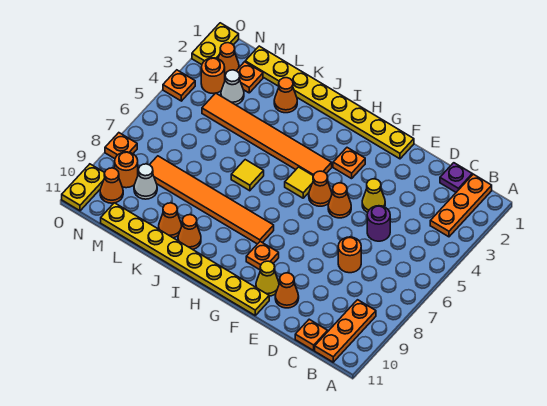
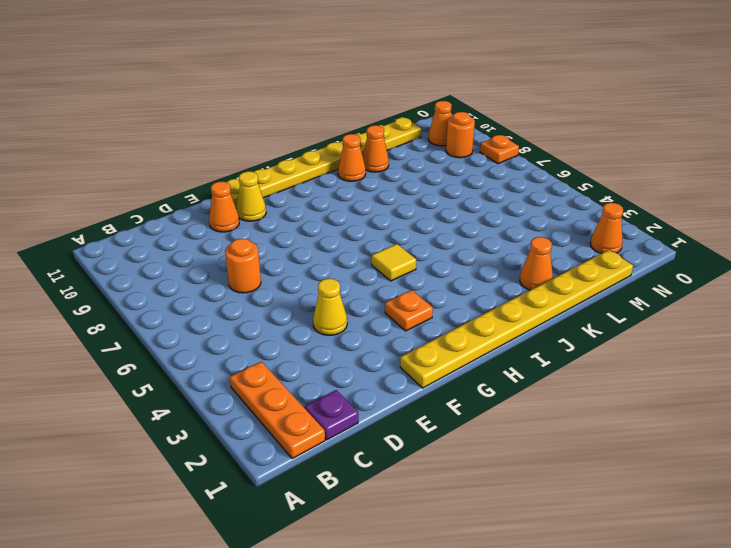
none -> orange 1x3 plate [315,300,376,362]
none -> orange 1x1 plate [295,319,328,350]
none -> purple 1x1 round brick [367,206,390,241]
none -> orange 1x1 cone [328,183,351,218]

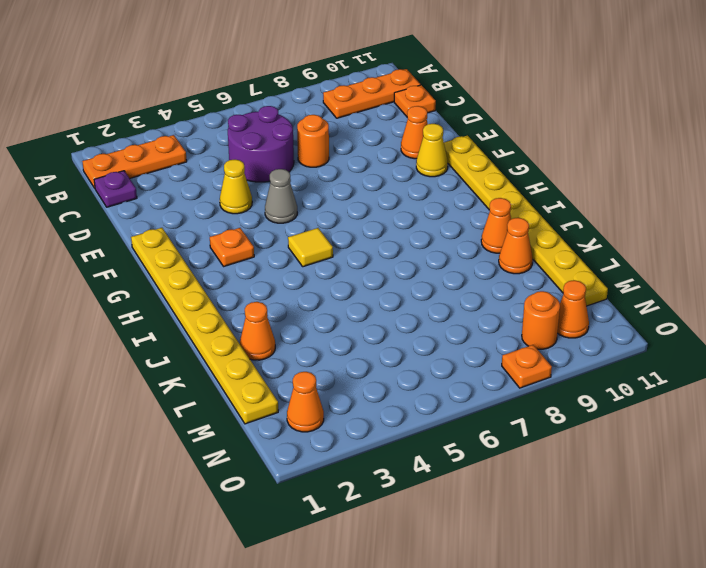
purple 2x2 round brick [228,106,294,182] -> purple 1x1 round brick [367,206,390,241]
grey 1x1 cone [265,169,297,223] -> orange 1x1 cone [328,183,351,218]
none -> orange 1x1 cone [309,171,332,206]
none -> orange 1x1 plate [246,242,279,270]
none -> orange 1x6 tile [202,93,332,176]
none -> orange 1x6 tile [150,156,274,244]

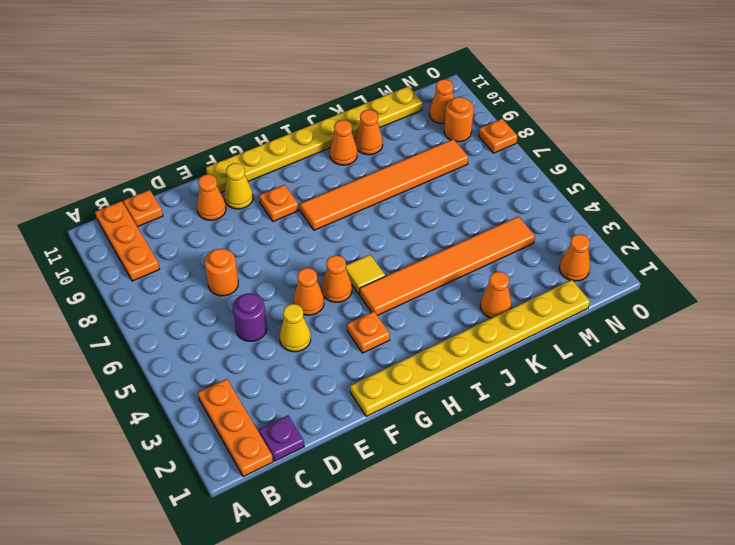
none -> yellow 1x1 tile [231,160,264,191]
none -> orange 1x1 plate [236,62,263,93]
none -> white 1x1 cone [221,70,244,105]
none -> white 1x1 cone [134,164,157,199]

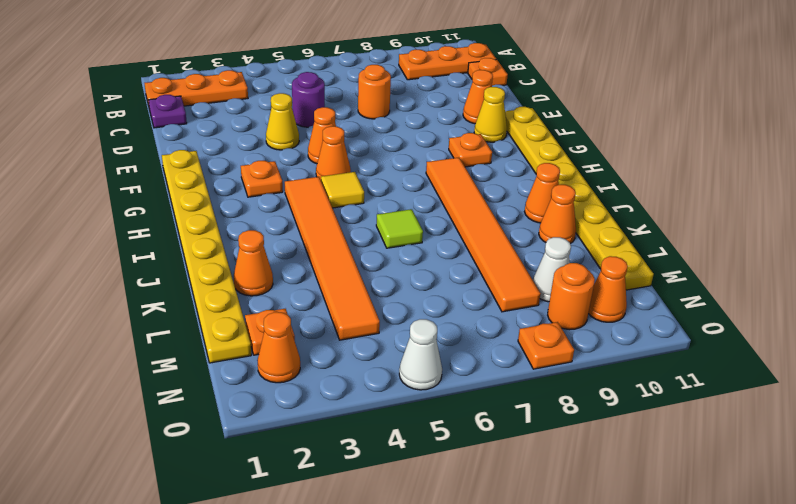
lime 1x1 tile [376,209,423,248] -> yellow 1x1 tile [231,160,264,191]
white 1x1 cone [399,319,442,390] -> white 1x1 cone moved to [221,70,244,105]
none -> orange 1x1 round brick [201,58,225,93]
none -> yellow 1x2 plate [192,23,239,65]
none -> orange 1x1 plate [163,70,195,101]
none -> yellow 1x2 plate [62,164,105,211]

